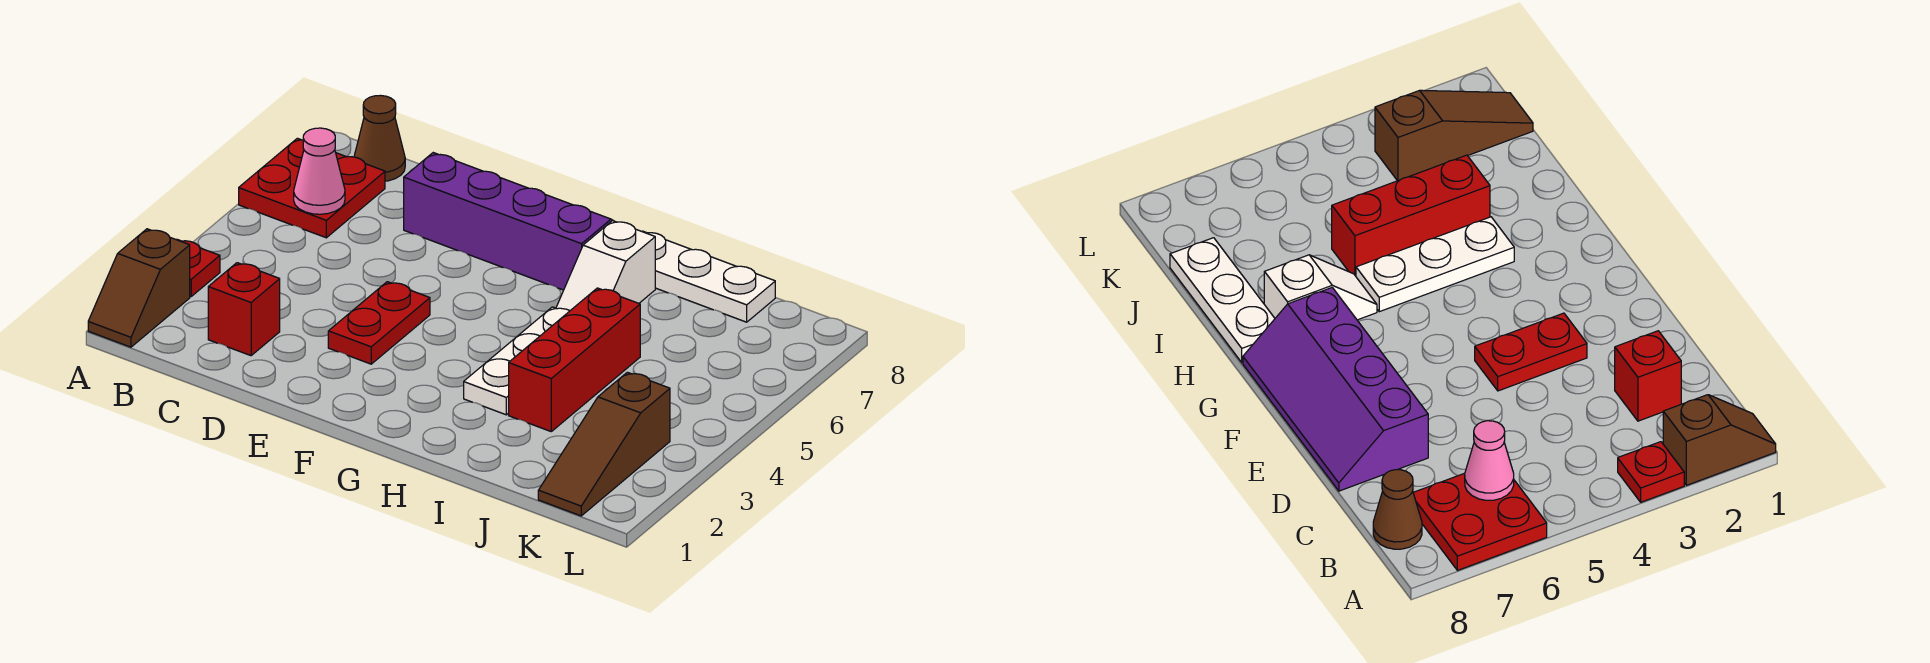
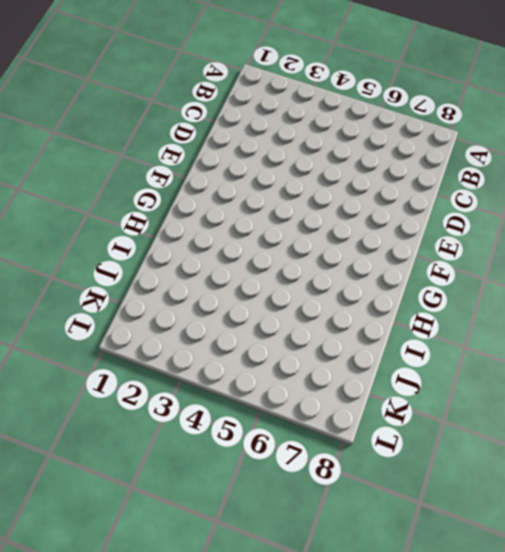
none -> brown 1x2 slope [88,229,190,347]
none -> red 1x1 plate [178,240,220,297]
none -> red 2x2 plate [239,138,385,238]

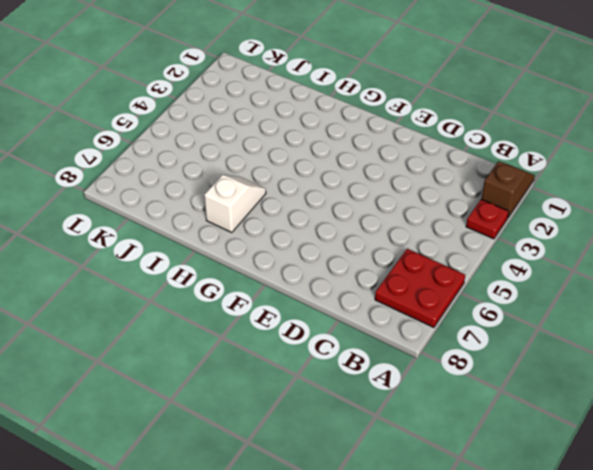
none -> brown 1x1 cone [354,95,405,181]
none -> red 1x1 brick [208,263,280,356]
none -> purple 2x4 slope [404,153,613,290]

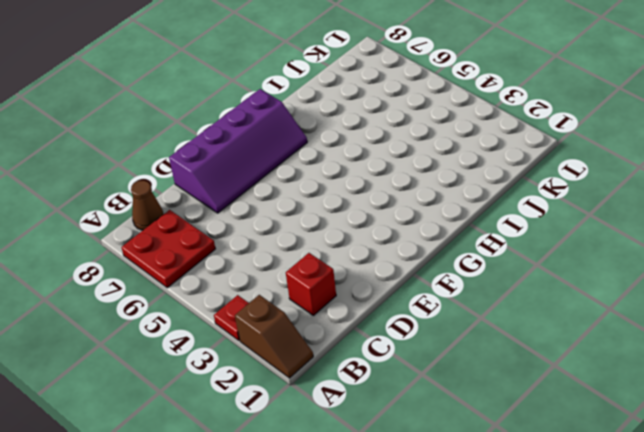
purple 2x4 slope [169,89,307,213] -> purple 2x4 slope turned to [404,153,613,290]
none -> red 1x2 plate [328,282,430,364]
none -> white 1x3 plate [464,307,570,415]
none -> white 1x2 slope [556,221,655,310]

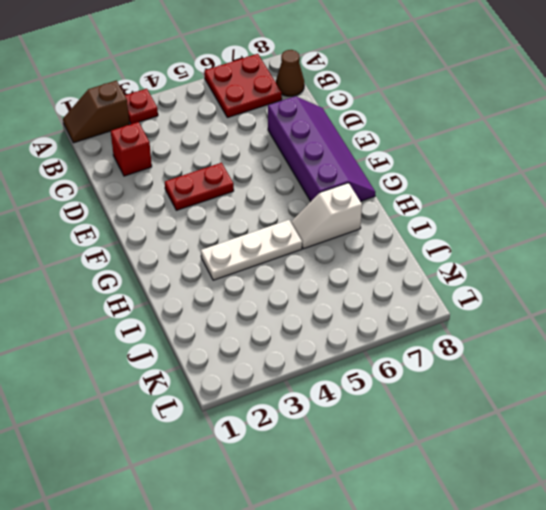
none -> white 1x3 plate [642,231,775,322]
none -> red 1x3 brick [509,288,640,431]
none -> brown 1x3 slope [538,372,670,516]

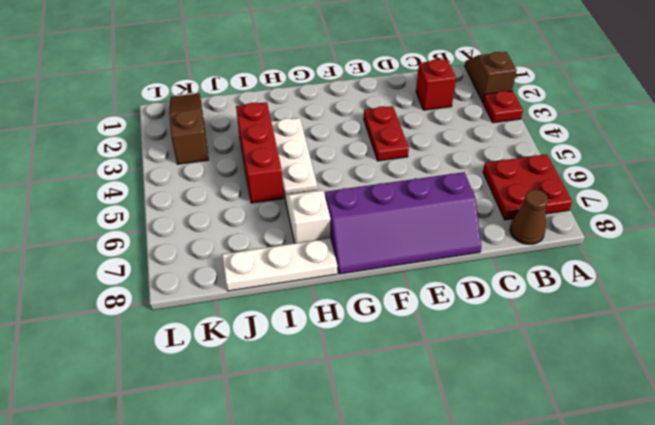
none -> pink 1x1 cone [294,128,345,214]

